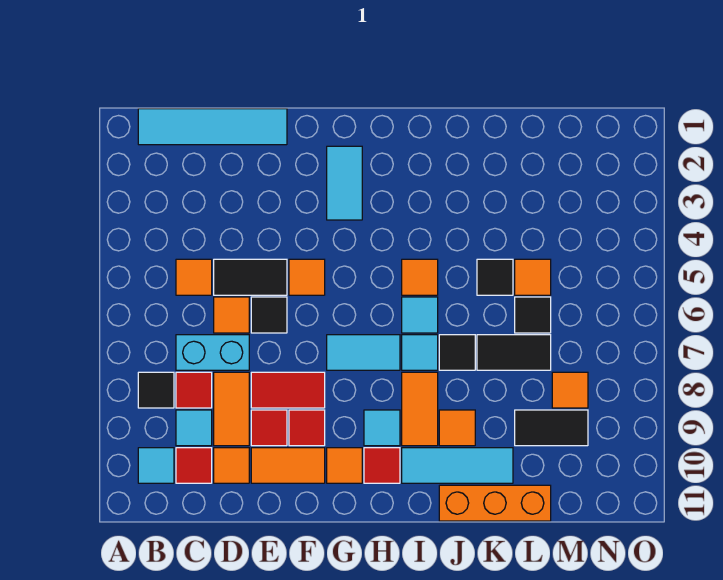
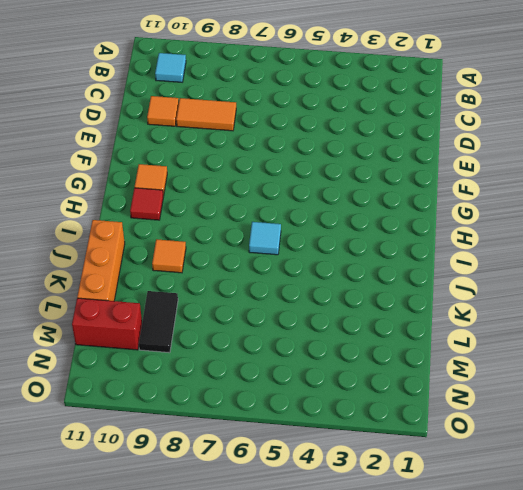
red 1x2 brick [72,298,142,350] -> none
none -> cyan 1x4 tile [138,109,287,145]
none -> black 1x1 tile [138,372,174,408]
none -> orange 1x1 tile [176,259,212,295]
none -> cyan 1x2 brick [176,335,249,370]

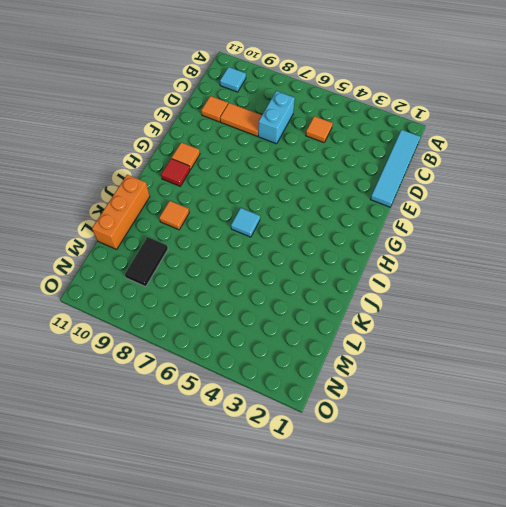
none -> black 1x1 tile [138,372,174,408]
none -> red 1x1 tile [176,372,212,408]
none -> cyan 1x1 tile [176,410,212,446]
none -> red 1x1 tile [176,448,212,483]

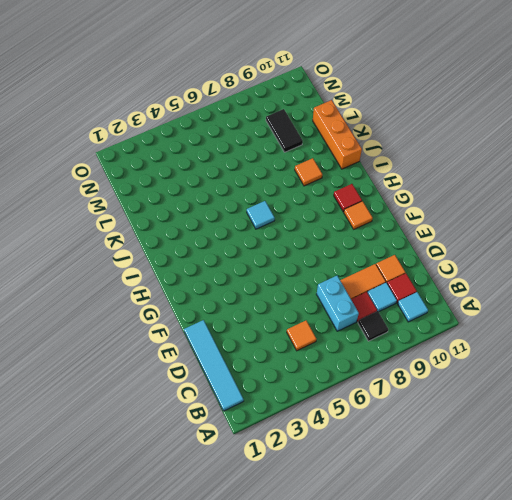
none -> black 1x2 tile [214,259,287,295]
none -> orange 1x1 tile [214,297,249,333]
none -> black 1x1 tile [251,297,287,333]
none -> red 1x2 tile [251,372,325,408]

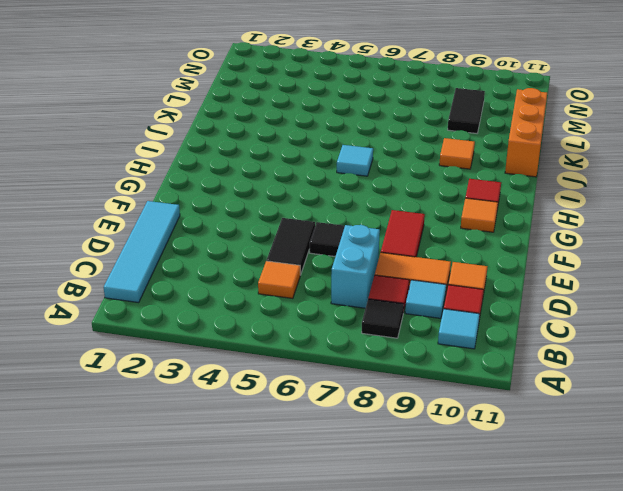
none -> orange 1x1 tile [214,297,249,333]
none -> red 1x1 tile [251,410,287,446]
none -> orange 1x2 tile [251,448,325,483]
none -> orange 1x1 tile [289,259,325,295]

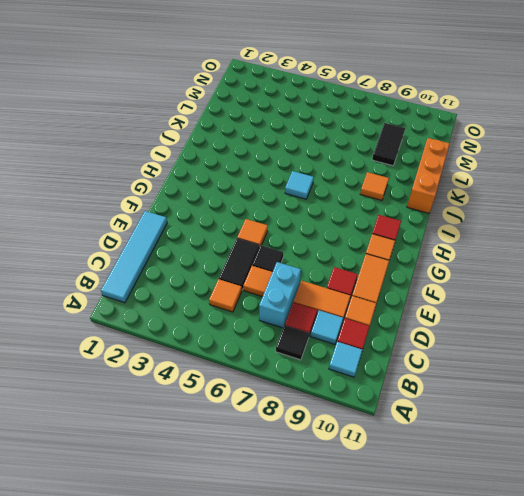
none -> red 1x2 tile [251,372,325,408]
none -> red 1x1 tile [289,410,325,446]
none -> cyan 1x2 tile [327,146,362,220]
none -> cyan 1x2 tile [327,335,400,370]

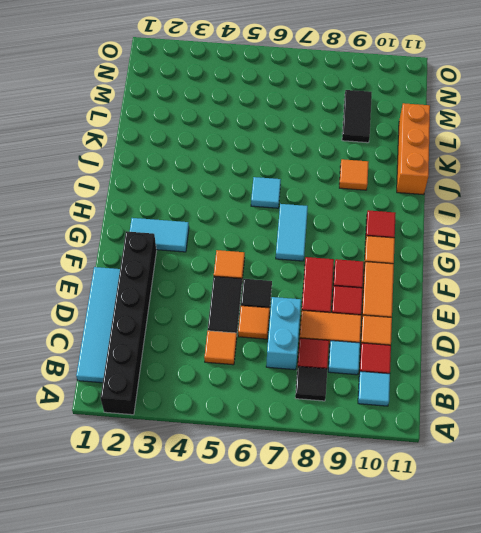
black 1x6 brick [100,231,156,415] -> none
none -> cyan 1x1 tile [364,410,400,446]
none -> orange 1x1 tile [402,259,438,295]
none -> cyan 1x1 tile [402,335,438,370]
none -> orange 1x2 tile [402,372,438,446]

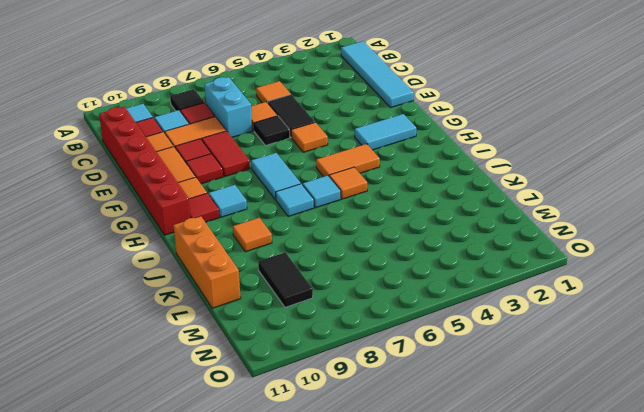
red 1x6 brick [99,106,191,235] -> none
orange 1x2 tile [316,144,380,177] -> orange 1x2 tile moved to [402,372,438,446]
none -> cyan 1x3 tile [402,448,513,483]
none -> black 1x1 tile [439,335,475,370]
none -> black 1x1 tile [477,259,513,295]
none -> black 1x2 tile [477,335,551,370]

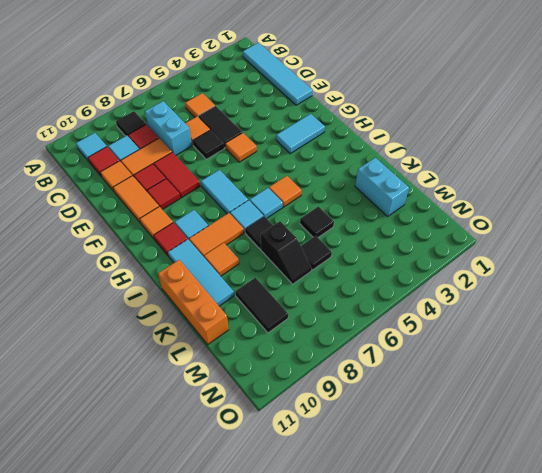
cyan 1x2 brick [355,158,409,216] -> none
black 1x2 slope [261,221,312,284] -> black 1x2 tile [477,335,551,370]
none -> orange 1x1 tile [515,259,551,295]
none -> orange 1x1 tile [552,372,588,408]

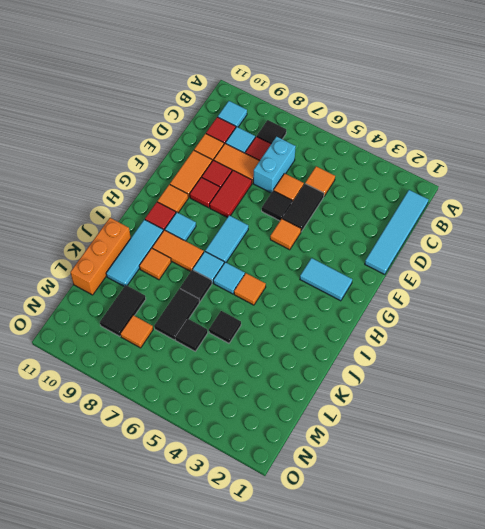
none -> orange 1x1 tile [515,259,551,295]

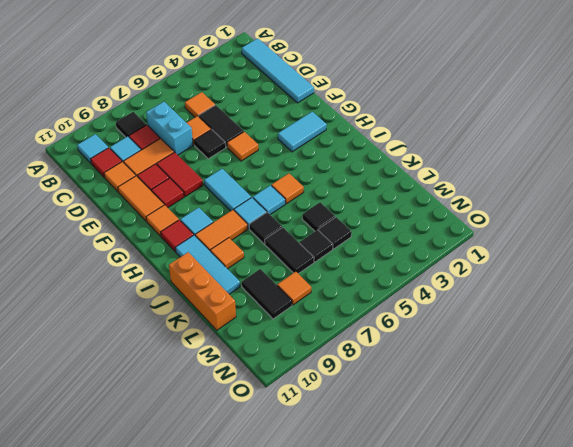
black 1x1 tile [318,217,352,249] -> orange 1x1 tile [515,259,551,295]

